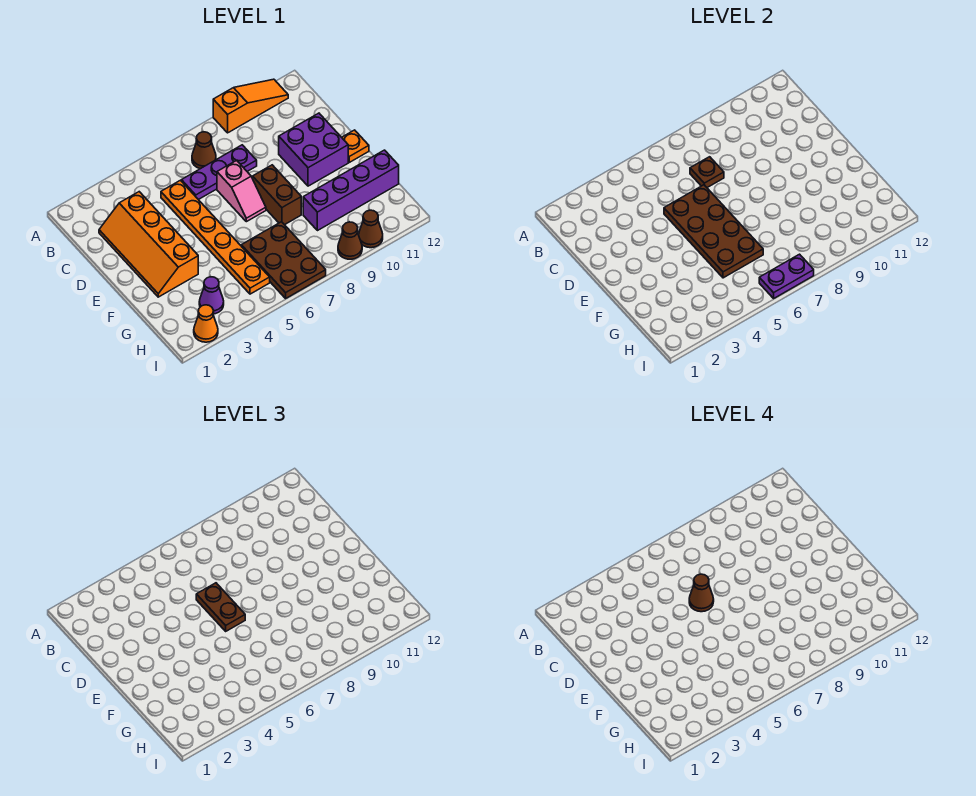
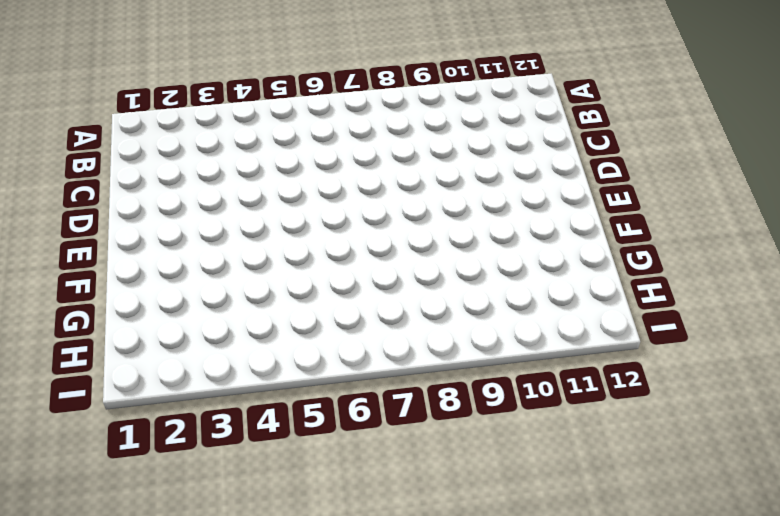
none -> orange 1x3 slope [213,79,288,133]
none -> brown 1x1 cone [192,132,216,169]
none -> orange 2x4 slope [99,192,198,297]

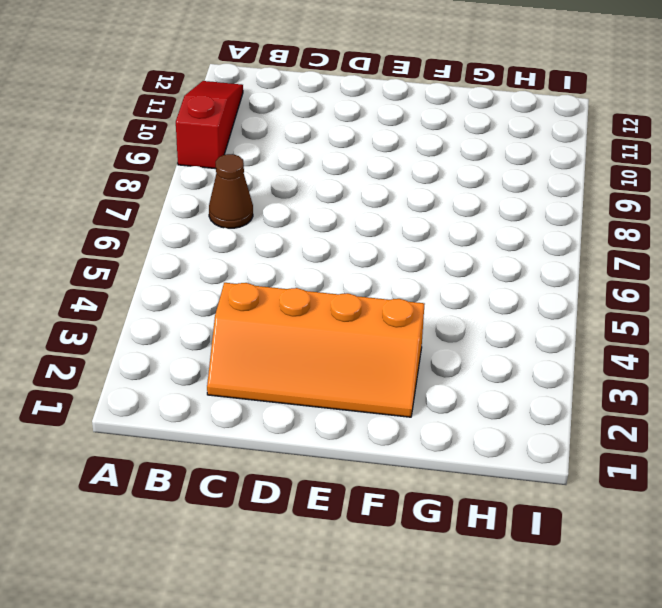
red 1x3 slope [176,81,243,169] -> orange 1x3 slope [213,79,288,133]
none -> orange 1x6 plate [161,180,270,294]
none -> purple 1x3 plate [181,145,257,200]
none -> pink 1x2 slope [217,160,266,222]

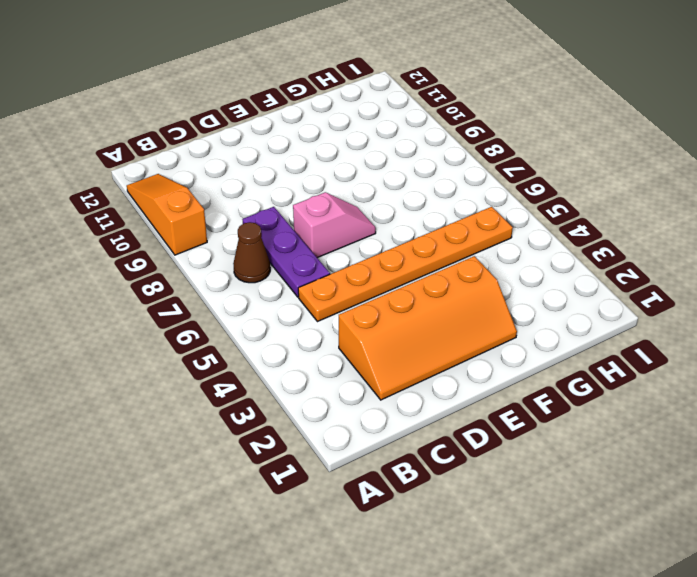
none -> purple 2x2 brick [279,113,348,186]
none -> brown 1x2 brick [253,165,301,225]
none -> orange 1x1 plate [342,130,369,162]

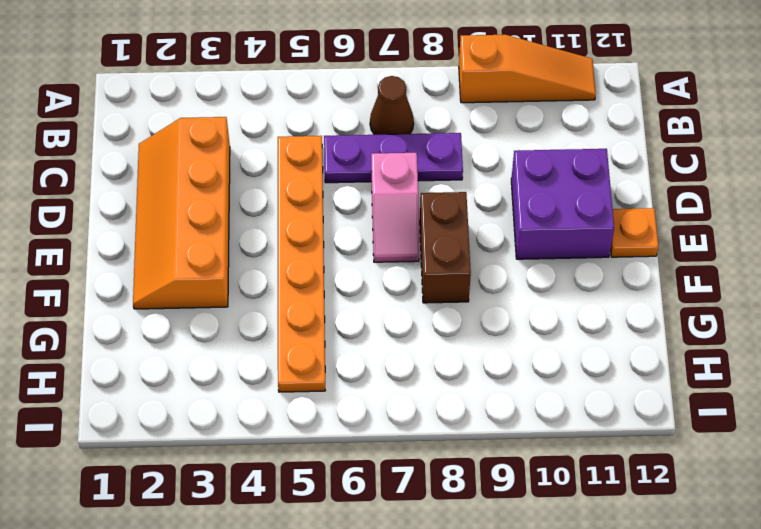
none -> brown 2x3 plate [241,222,326,298]
none -> purple 1x4 brick [303,150,399,231]
none -> purple 1x1 cone [199,277,224,314]

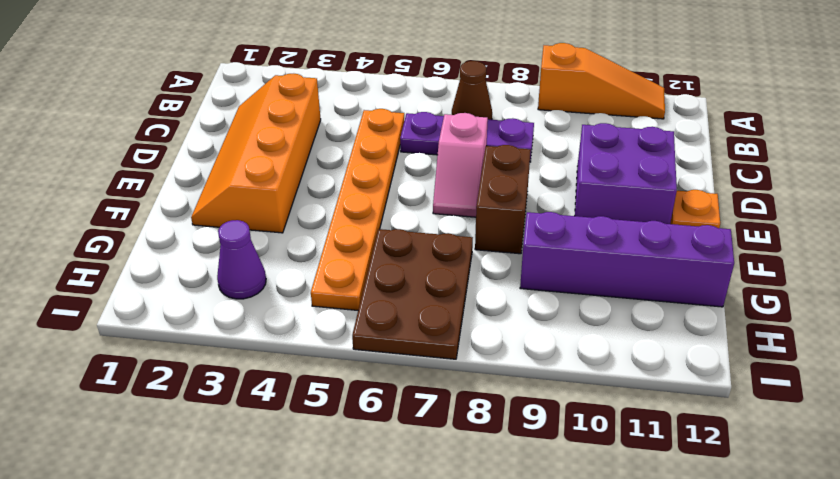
none -> orange 1x1 cone [194,305,218,342]
none -> brown 1x1 cone [338,222,362,259]
none -> brown 1x1 cone [359,210,383,248]

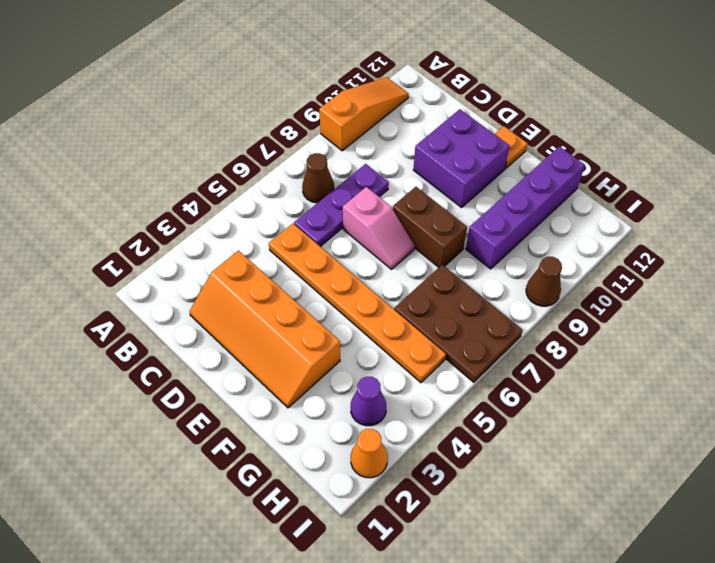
none -> brown 1x1 cone [359,210,383,248]
none -> brown 1x1 plate [690,157,724,188]
none -> brown 2x4 plate [664,185,763,278]

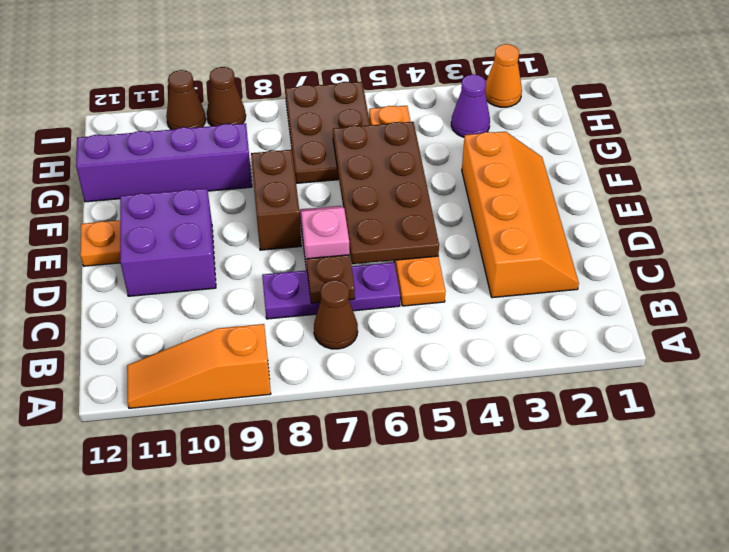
none -> purple 1x2 plate [759,254,814,298]
none -> brown 1x2 plate [196,583,245,631]
none -> brown 1x1 cone [689,574,714,612]

